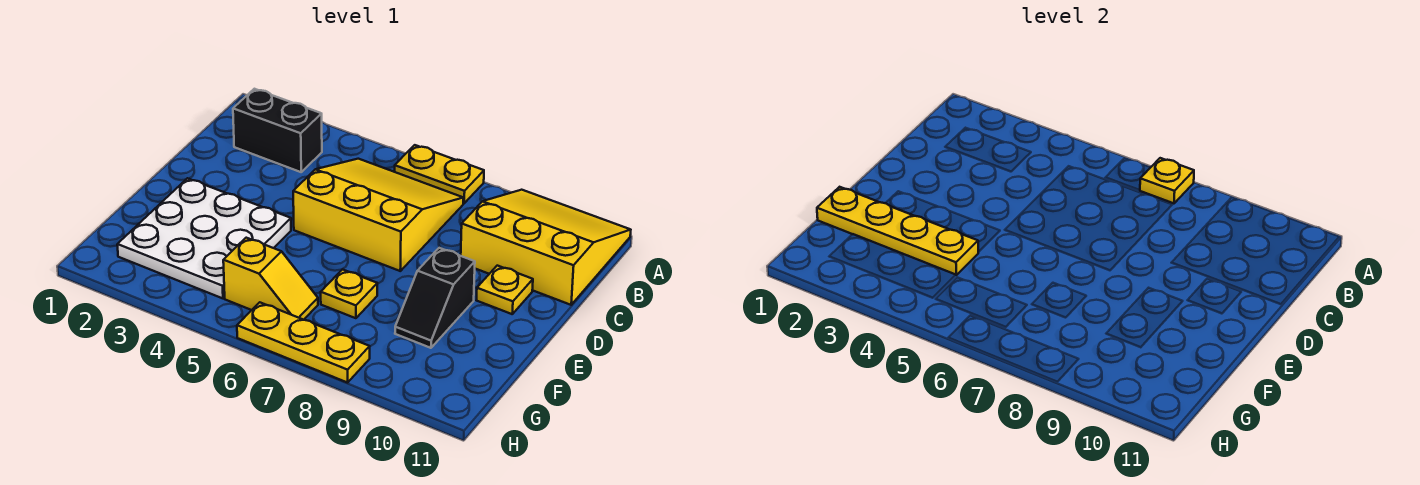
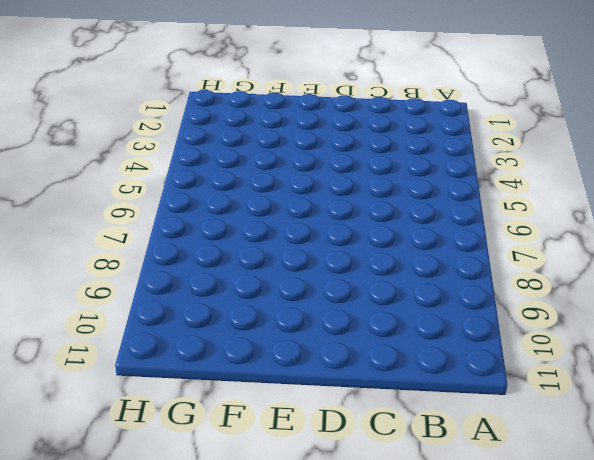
none -> yellow 1x2 plate [395,145,484,203]
none -> yellow 3x3 slope [461,190,631,305]
none -> black 1x2 brick [233,89,322,172]

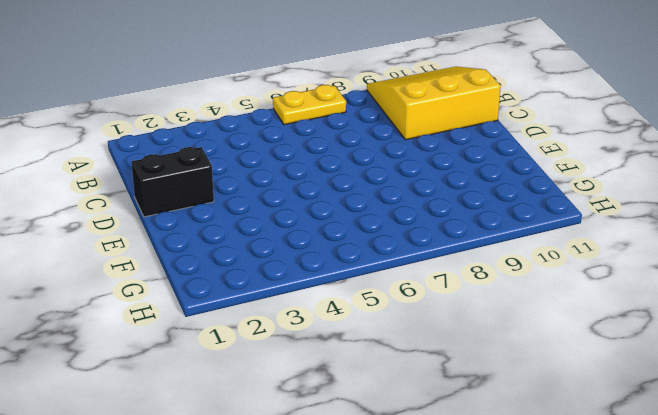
black 1x2 brick [131,147,214,217] -> black 1x2 brick moved to [233,89,322,172]
none -> yellow 3x3 slope [293,159,463,271]
none -> yellow 1x1 plate [477,266,533,314]
none -> white 3x3 plate [117,178,291,298]

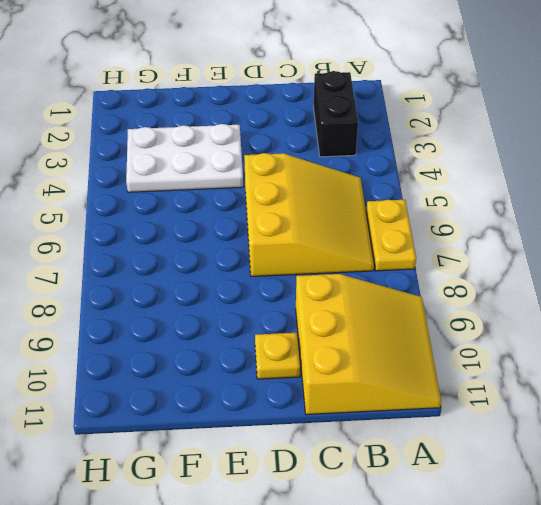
white 2x3 plate [126,124,243,192] -> white 3x3 plate [117,178,291,298]
none -> black 1x2 slope [395,248,475,348]
none -> yellow 1x1 plate [321,270,377,318]
none -> yellow 1x2 slope [223,238,318,320]

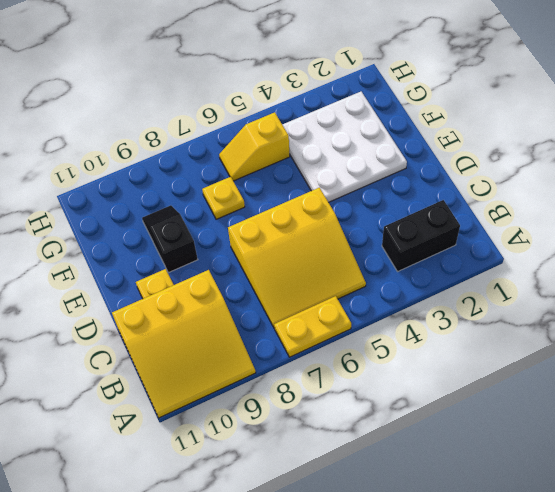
none -> yellow 1x3 plate [237,302,370,383]
none -> yellow 1x1 plate [1140,158,1194,203]
none -> yellow 1x4 plate [817,187,978,275]

